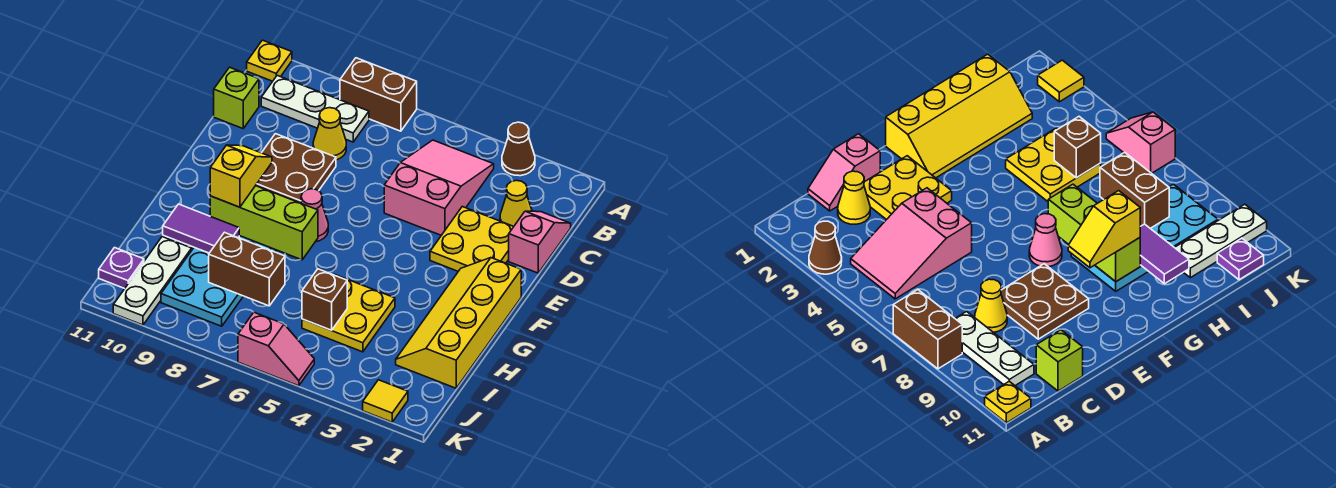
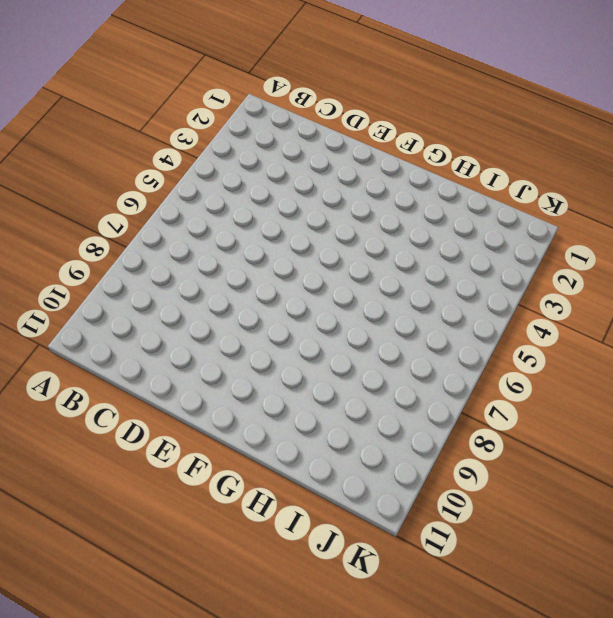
none -> brown 1x1 cone [502,122,535,176]
none -> brown 1x2 brick [340,58,417,131]
none -> yellow 1x1 plate [247,40,292,81]

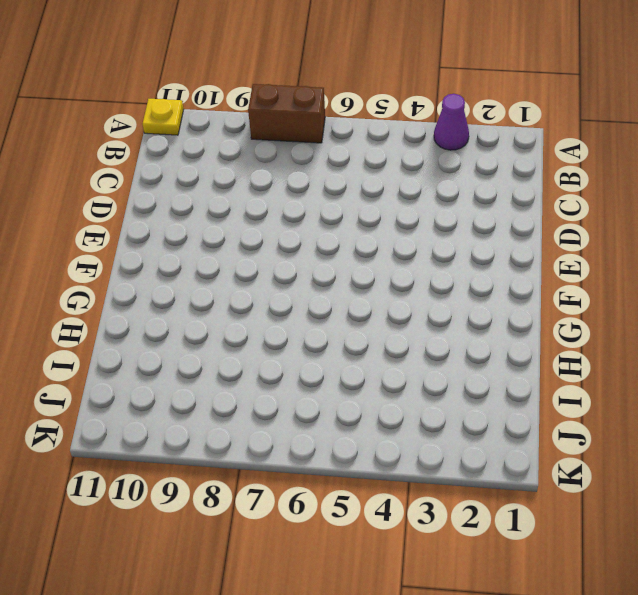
purple 1x1 cone [434,94,469,150] -> brown 1x1 cone [502,122,535,176]
none -> pink 2x3 slope [384,140,494,235]
none -> white 1x3 plate [261,75,369,142]
none -> pink 1x2 slope [509,211,571,273]

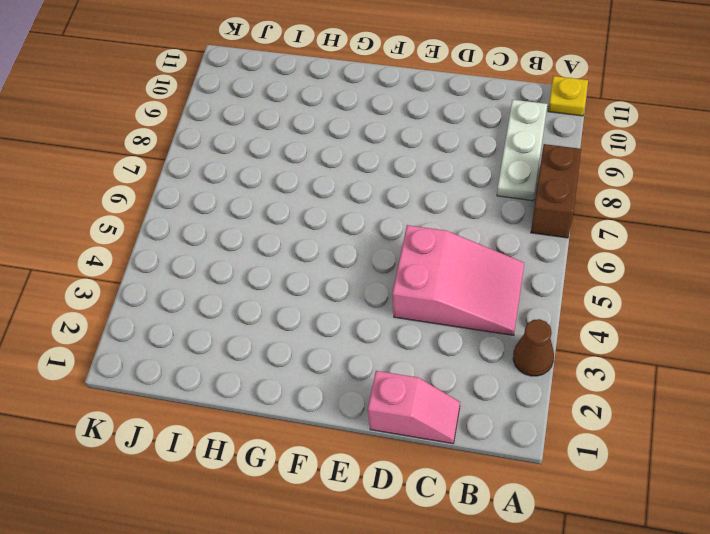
none -> yellow 1x1 cone [500,180,532,226]
none -> yellow 1x1 cone [313,108,346,160]
none -> lime 1x1 brick [214,67,259,128]

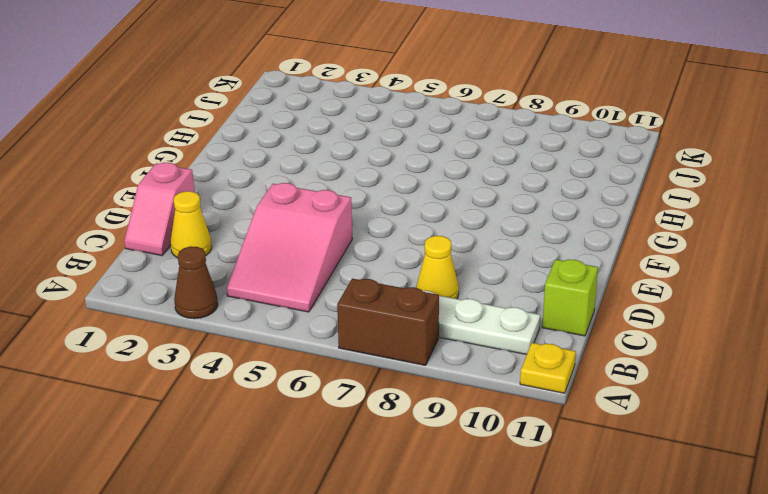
none -> yellow 2x2 plate [430,207,514,271]
none -> brown 2x2 plate [256,134,336,203]
none -> yellow 2x4 slope [396,258,521,388]

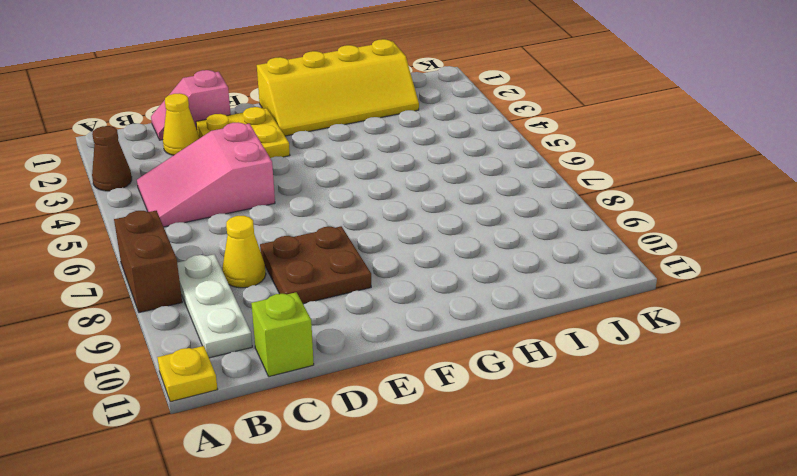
none -> pink 1x1 cone [301,189,328,242]
none -> cyan 2x4 plate [161,236,276,326]
none -> yellow 2x2 plate [302,274,395,352]

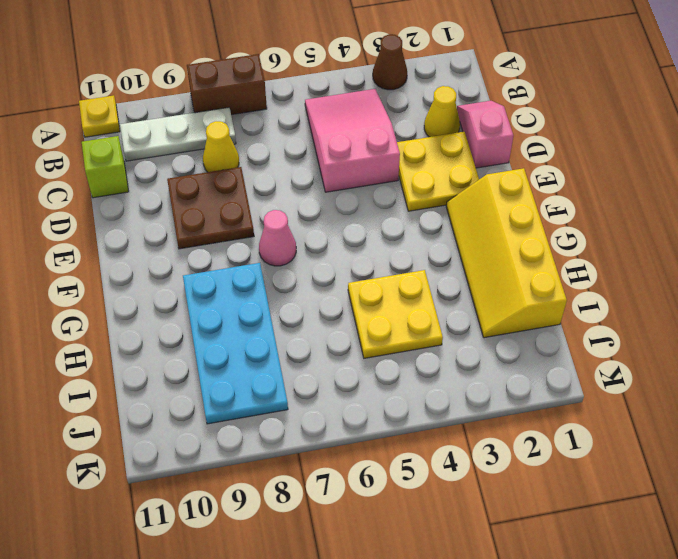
none -> white 1x3 plate [113,237,192,325]
none -> purple 1x1 plate [99,248,144,289]
none -> yellow 1x1 tile [363,380,408,422]

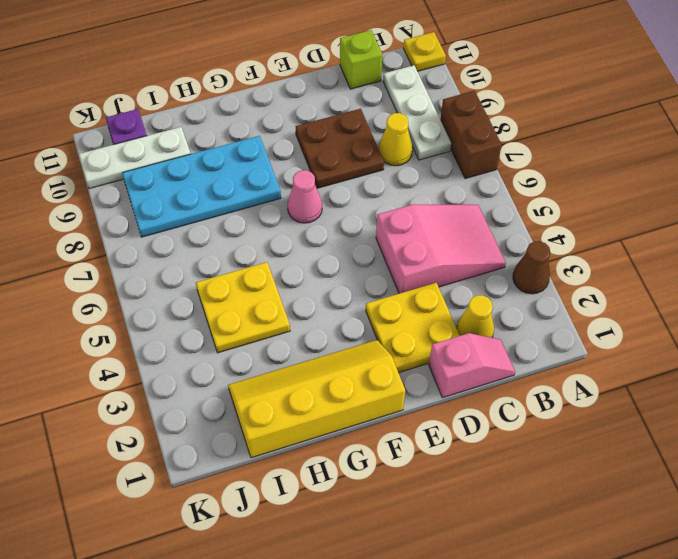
none -> yellow 1x1 tile [363,380,408,422]
none -> pink 1x2 slope [238,312,314,386]
none -> lime 1x3 brick [210,186,318,260]

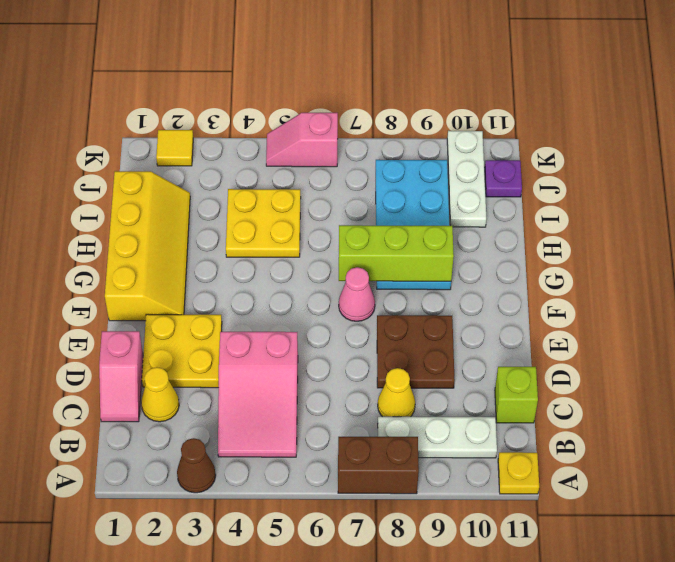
none -> purple 1x2 tile [163,204,239,253]
none -> brown 1x1 brick [302,269,347,330]
none -> brown 1x2 brick [209,232,285,306]

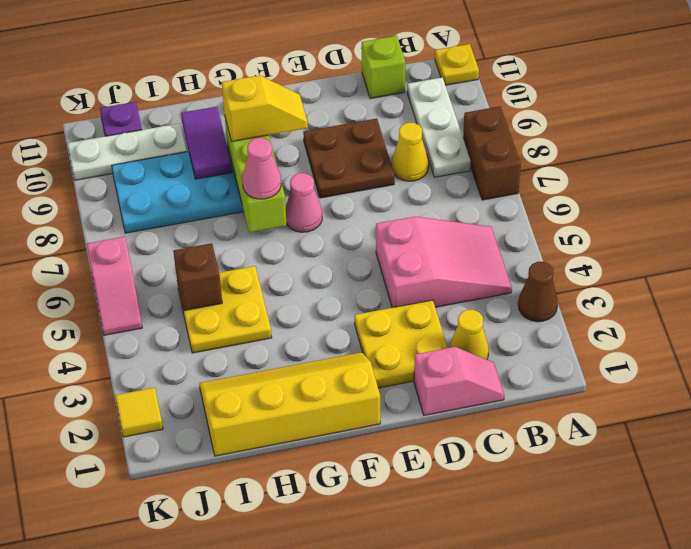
pink 1x1 cone [242,138,281,199] -> none
none -> brown 1x2 brick [209,232,285,306]

